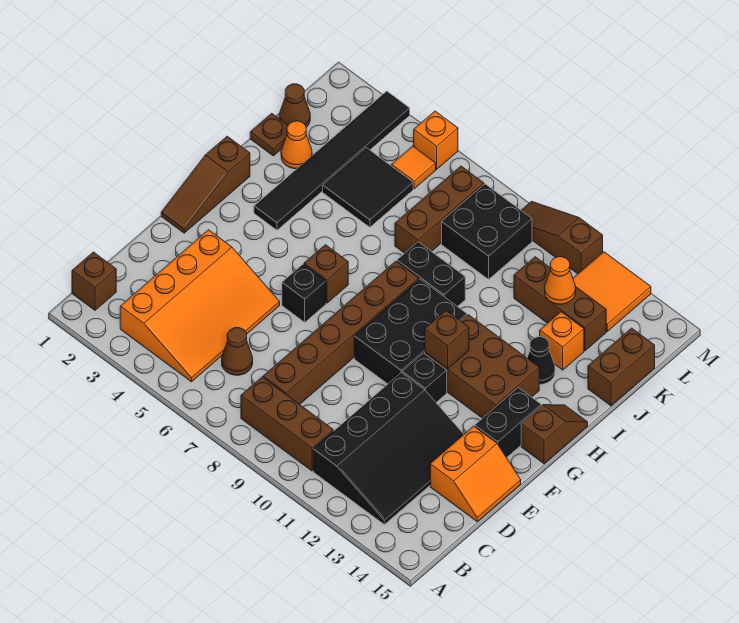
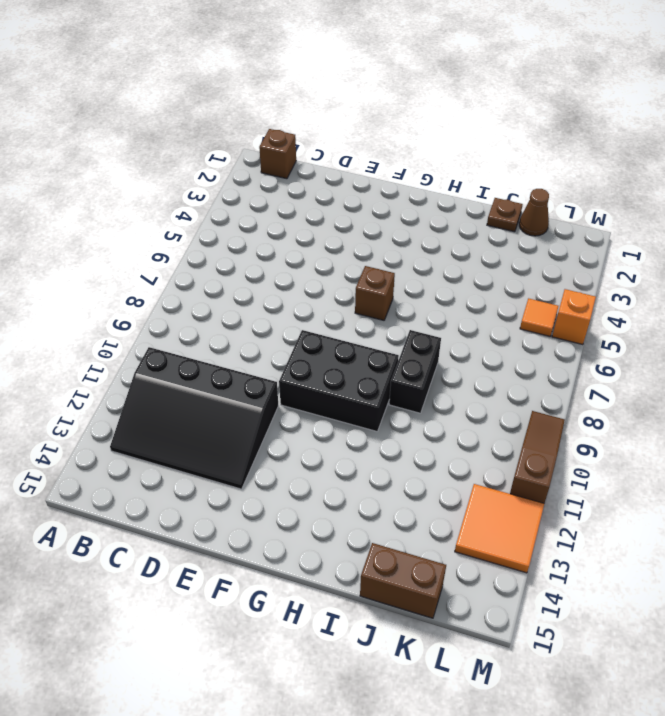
none -> orange 3x4 slope [120,230,280,382]
none -> brown 1x3 brick [241,377,333,471]
none -> brown 1x1 cone [222,328,253,375]
none -> brown 1x6 brick [263,261,419,404]

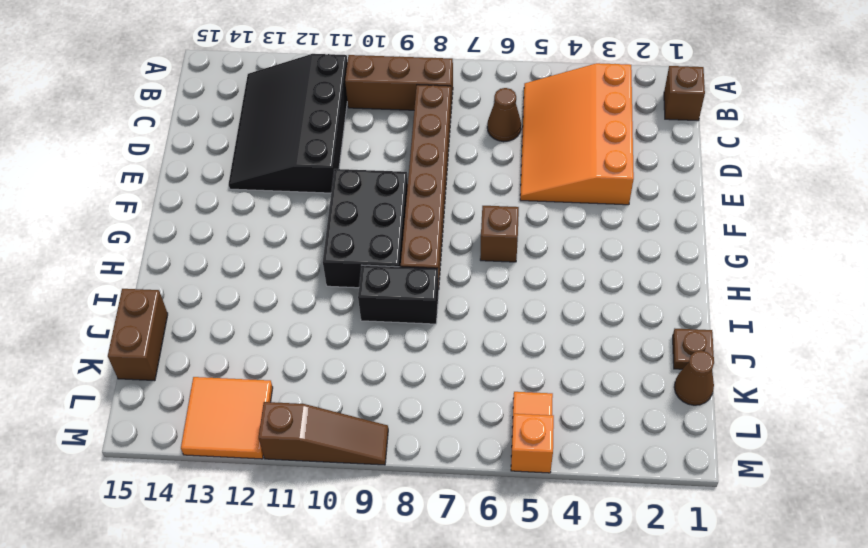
none -> orange 2x2 slope [430,426,521,521]
none -> brown 1x3 slope [161,136,250,233]
none -> black 1x1 brick [282,264,326,322]
none -> black 1x1 brick [402,353,447,402]

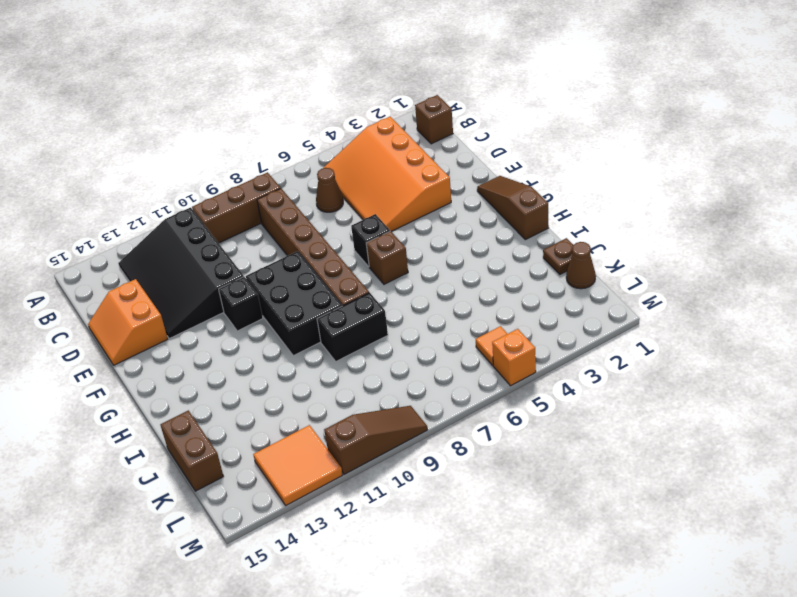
none -> black 1x2 brick [475,388,541,458]
none -> brown 2x3 brick [425,315,539,418]
none -> brown 1x2 slope [521,405,588,464]
none -> black 1x6 tile [254,91,410,230]

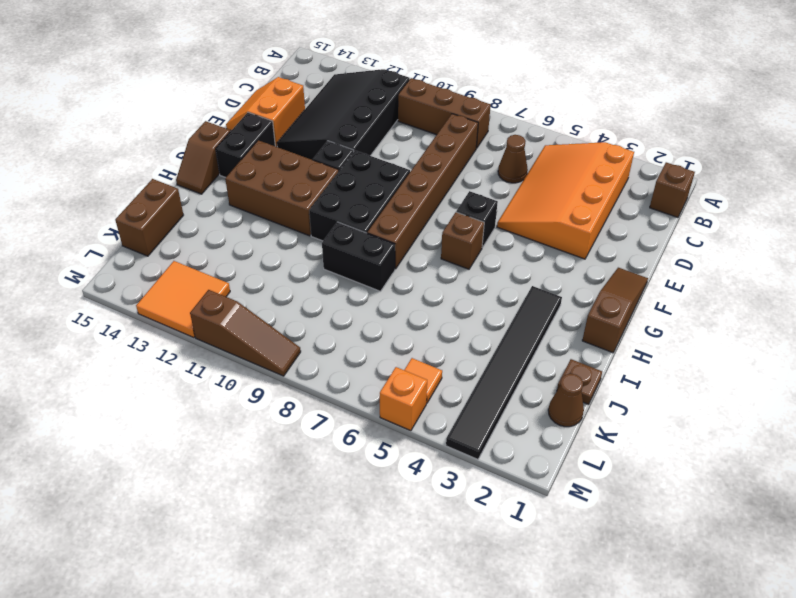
none -> black 1x1 cone [527,337,555,384]
none -> orange 1x1 cone [281,121,312,169]
none -> black 2x2 tile [323,148,413,227]
none -> brown 1x3 brick [395,166,484,253]

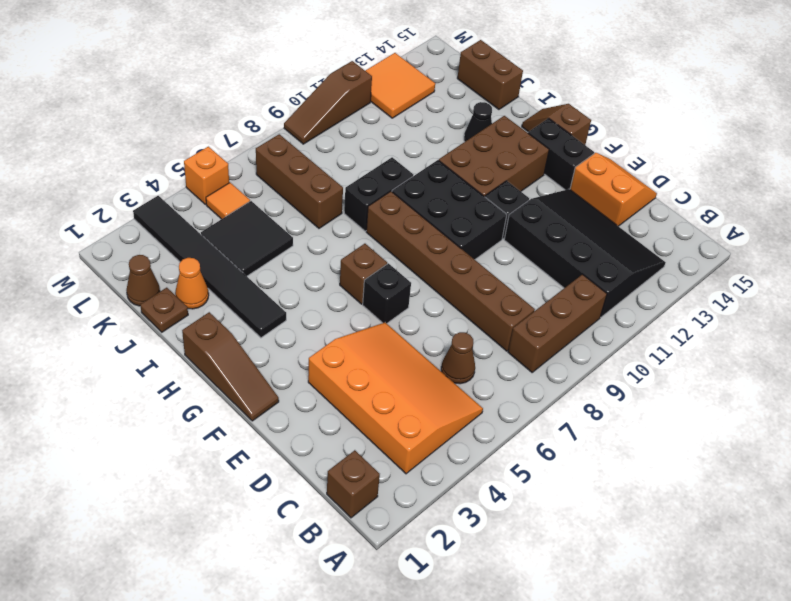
none -> orange 1x1 brick [540,312,584,370]
none -> black 2x2 brick [442,184,532,279]
none -> brown 1x3 brick [514,257,606,351]
none -> brown 1x1 brick [425,311,469,369]

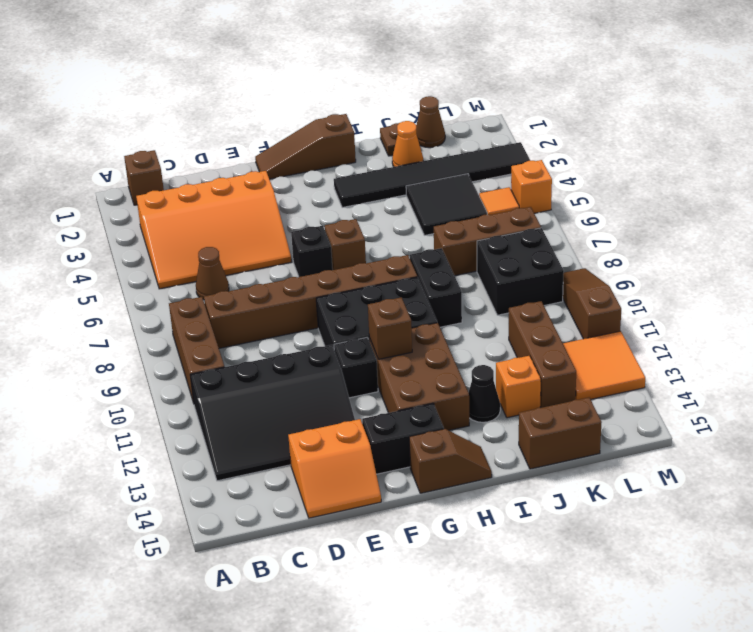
none -> orange 1x1 cone [545,257,576,304]

